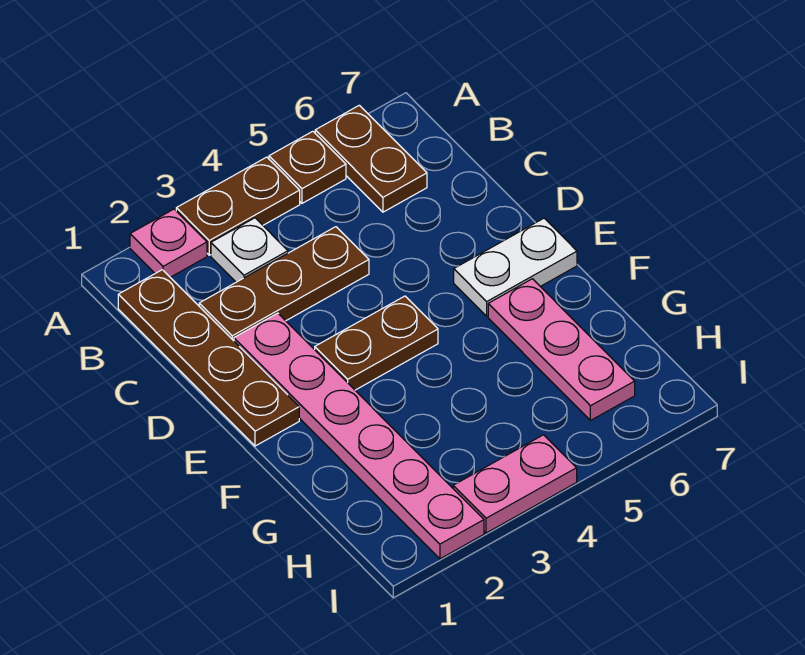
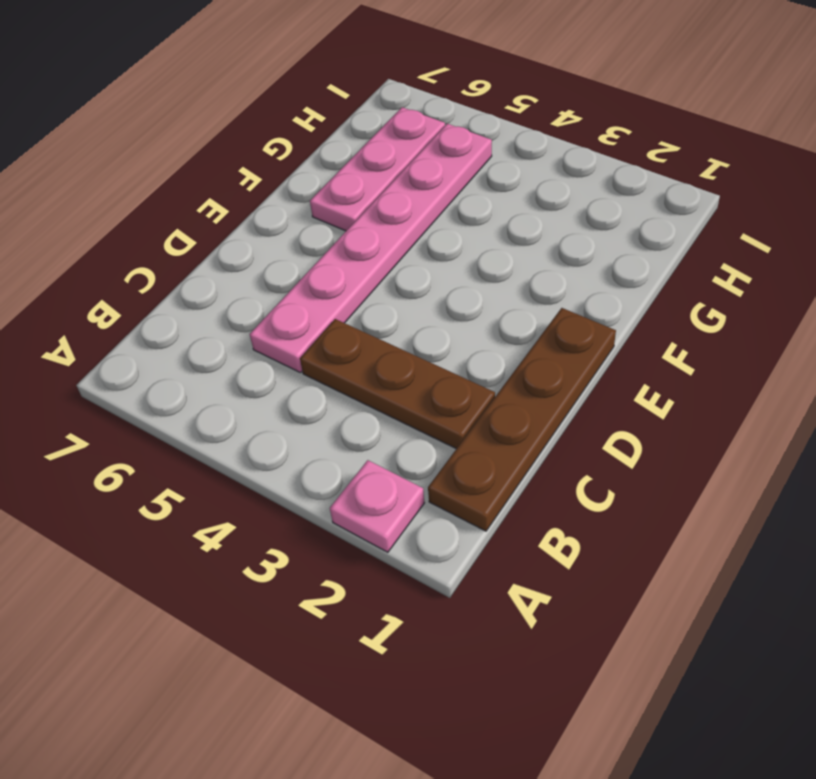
pink 1x6 plate [250,124,492,373] -> pink 1x6 plate moved to [234,313,484,559]
none -> brown 1x2 plate [176,157,300,255]
none -> brown 1x1 plate [269,131,346,203]
none -> brown 1x2 plate [315,105,427,212]

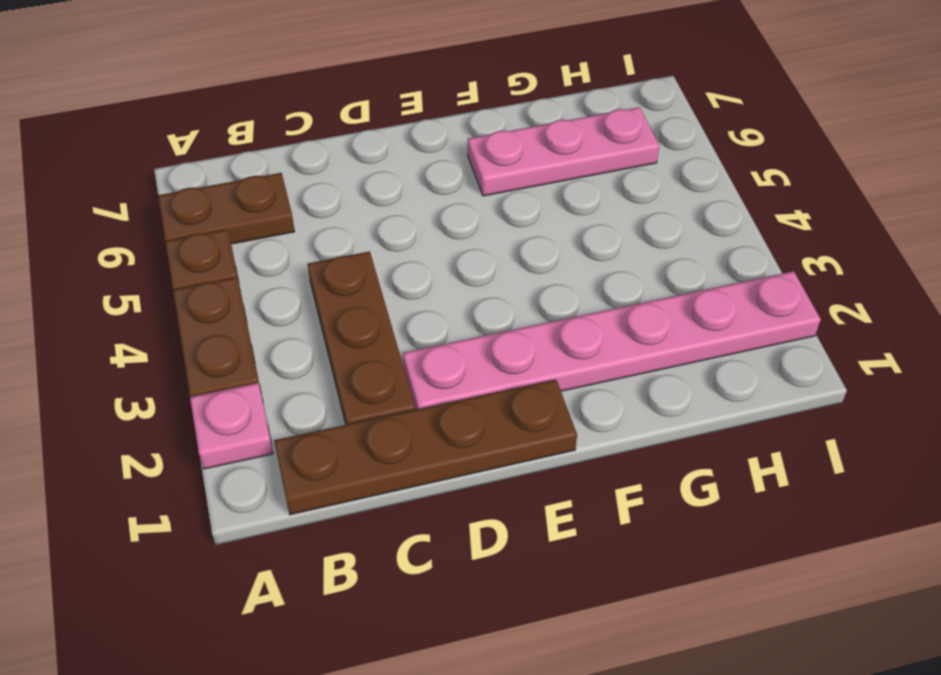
none -> white 1x1 plate [211,218,288,282]
none -> brown 1x2 plate [315,296,438,390]
none -> white 1x2 plate [454,218,577,316]

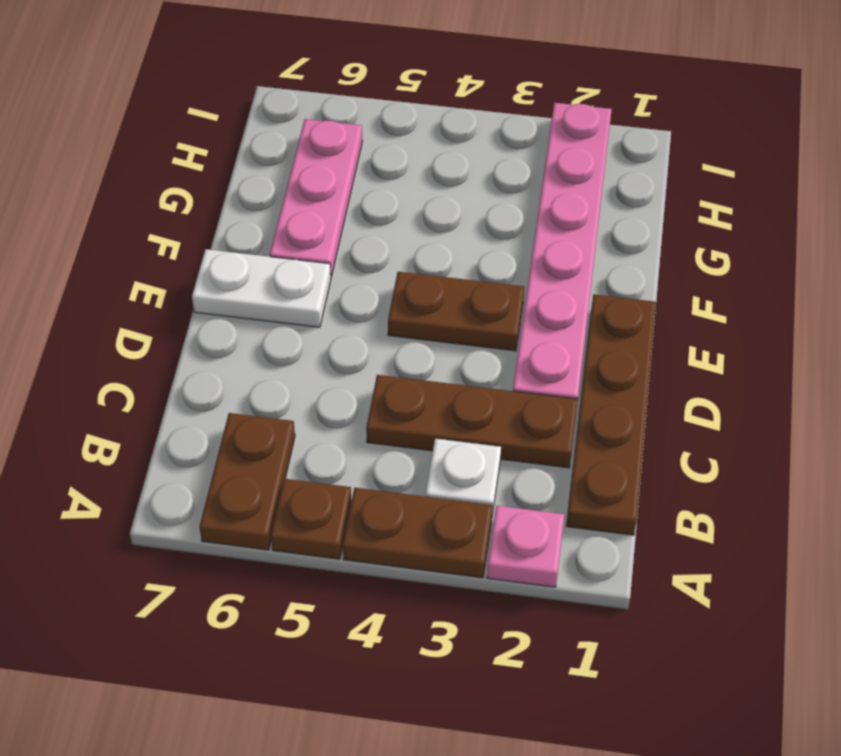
none -> pink 1x2 plate [453,435,577,533]

